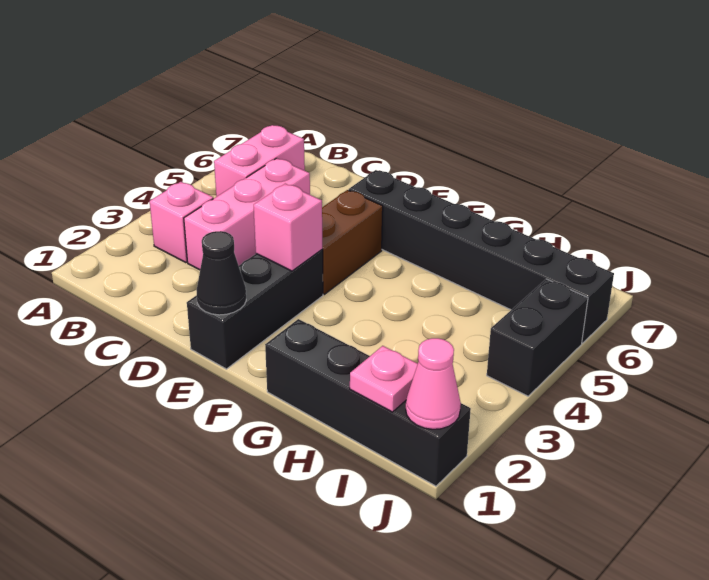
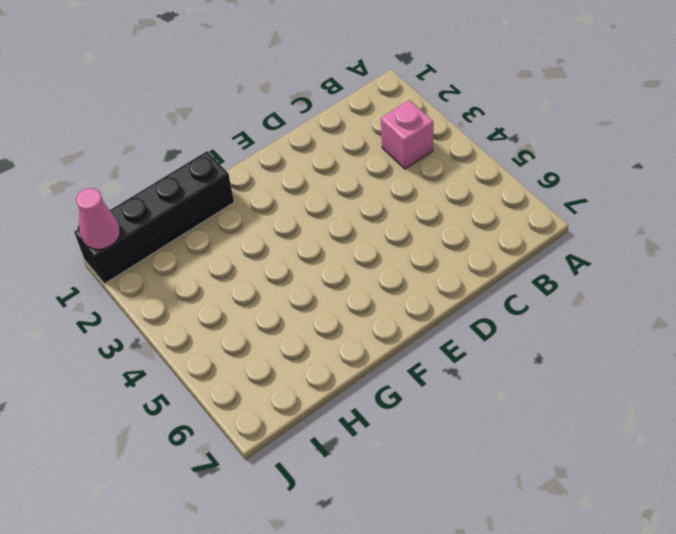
none -> pink 1x2 brick [214,125,305,197]
none -> pink 1x3 brick [184,158,310,270]
none -> black 1x3 brick [187,250,323,369]

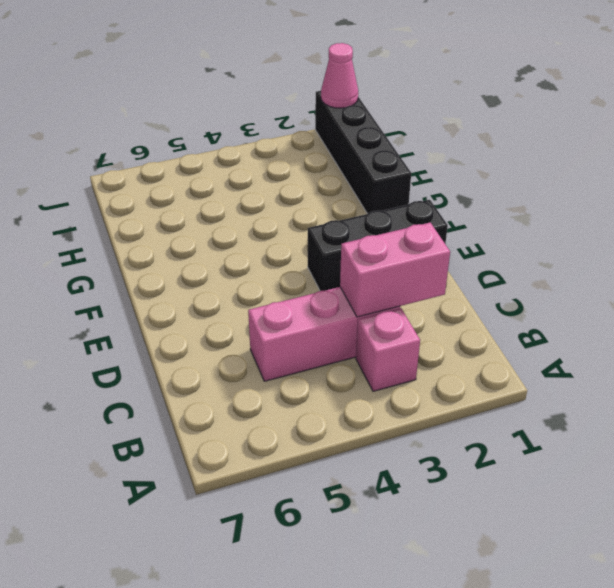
pink 1x2 brick [340,222,450,317] -> pink 1x2 brick moved to [214,125,305,197]
none -> brown 1x2 brick [322,190,383,294]
none -> black 1x6 brick [349,170,614,343]
none -> black 1x2 brick [487,279,588,396]

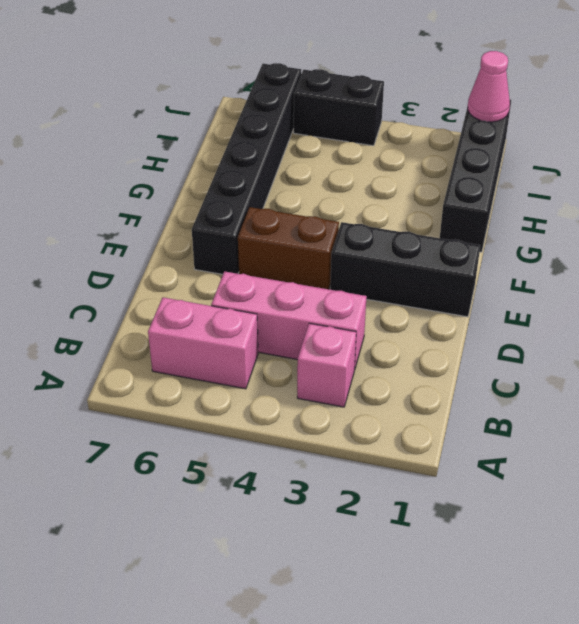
none -> black 1x1 cone [196,231,246,315]
none -> pink 1x1 brick [254,184,322,271]
none -> pink 1x1 plate [350,346,418,412]

